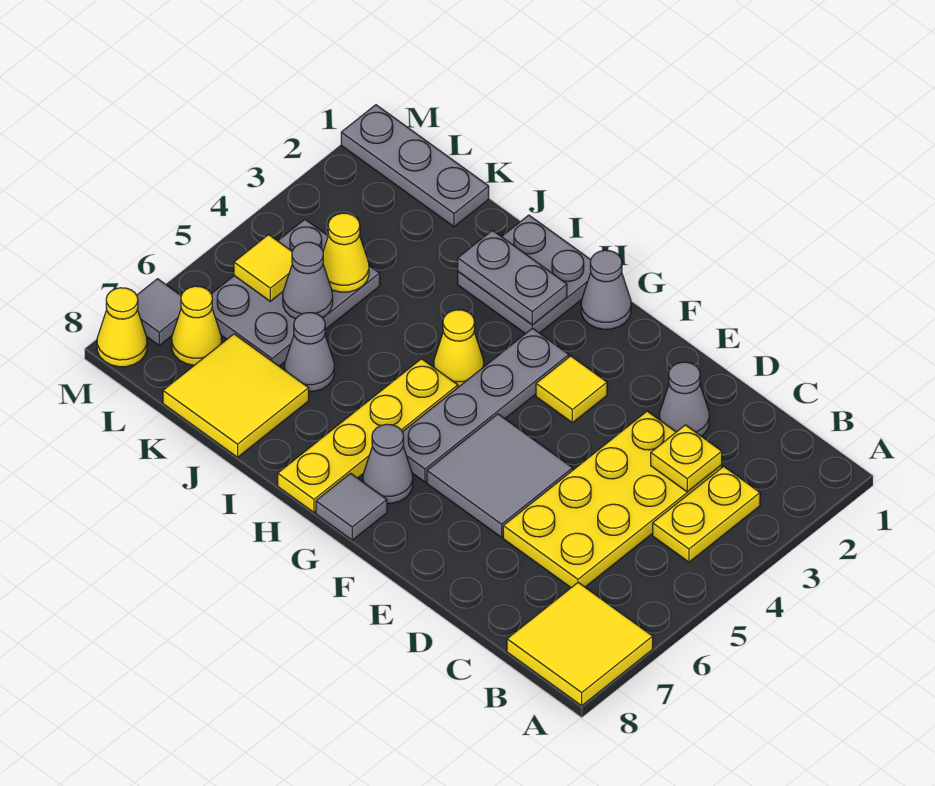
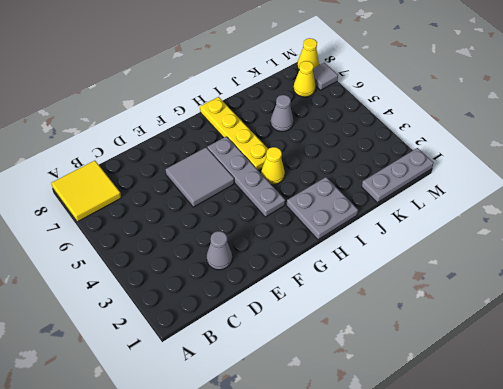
none -> yellow 1x2 plate [653,466,760,562]
none -> yellow 2x4 plate [503,411,722,588]
none -> yellow 1x1 tile [536,356,607,423]

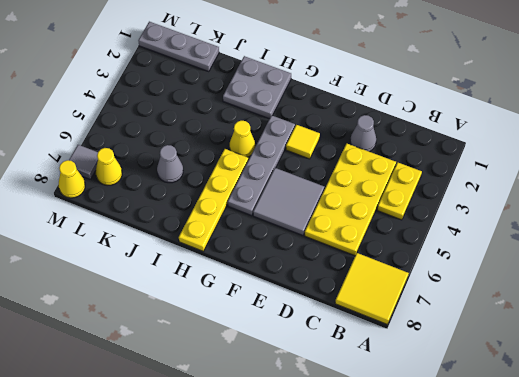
none -> grey 1x1 cone [581,250,631,329]
none -> grey 1x1 cone [363,424,413,503]
none -> grey 1x1 tile [316,473,387,540]

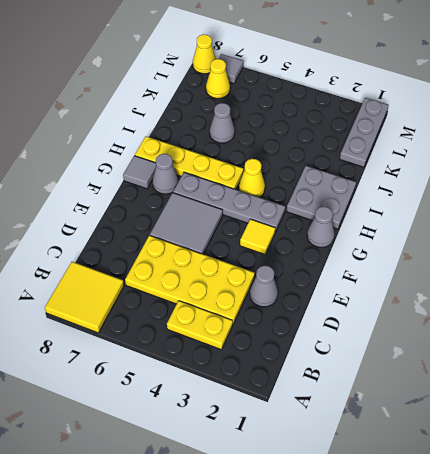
none -> yellow 2x2 tile [163,334,309,457]
none -> grey 2x3 plate [212,220,380,366]
none -> yellow 1x1 plate [651,425,722,492]

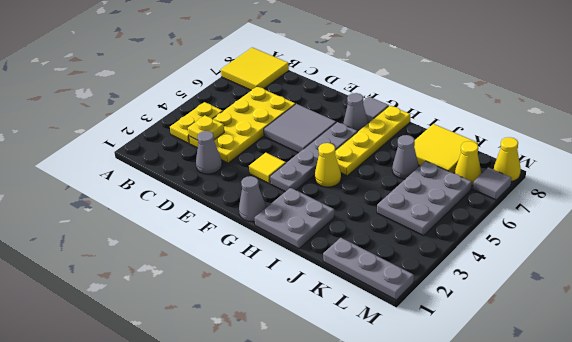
none -> grey 1x2 plate [458,230,567,325]
none -> yellow 1x1 cone [323,213,369,292]
none -> grey 1x1 cone [283,242,333,319]

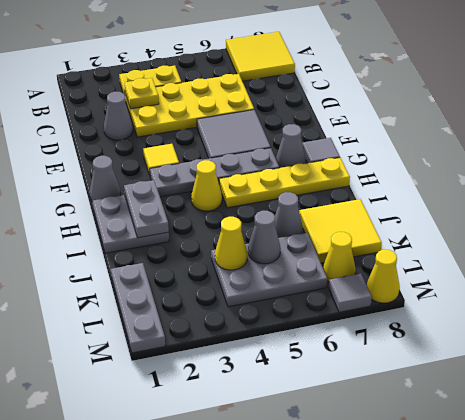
none -> yellow 1x1 tile [234,235,292,301]

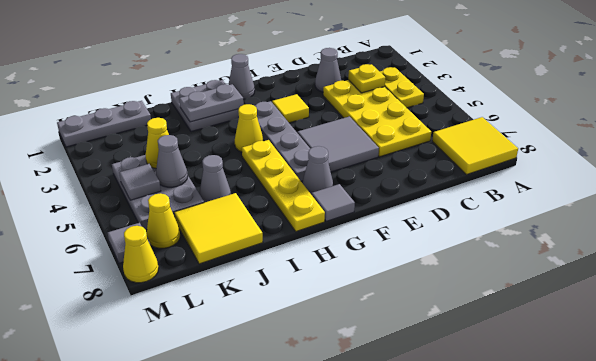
grey 1x1 tile [119,164,161,200] -> yellow 1x1 tile [234,235,292,301]

